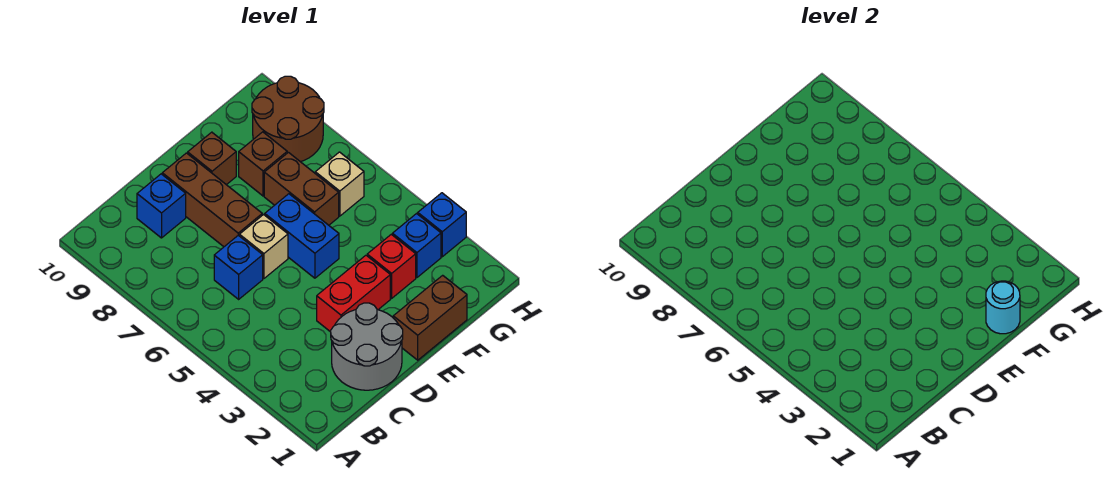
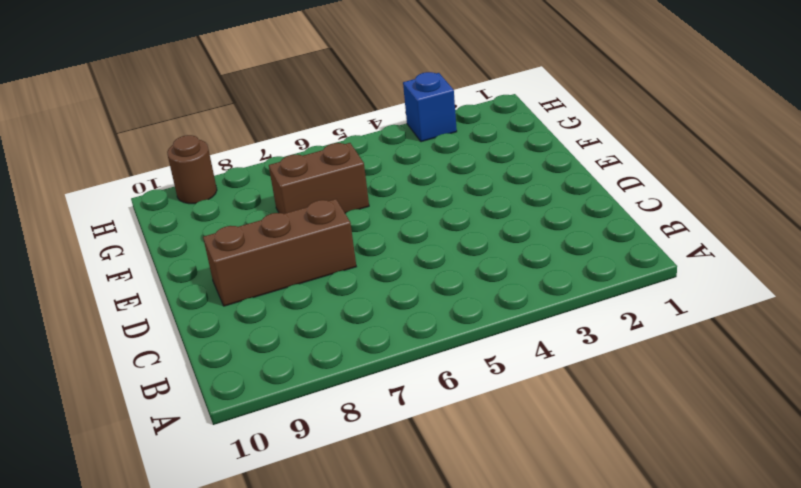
brown 1x1 round brick [167,135,217,204] -> brown 2x2 round brick [252,76,324,162]
none -> grey 2x2 round brick [331,303,403,390]
none -> blue 1x1 brick [214,235,263,299]
none -> blue 1x1 brick [137,174,186,238]

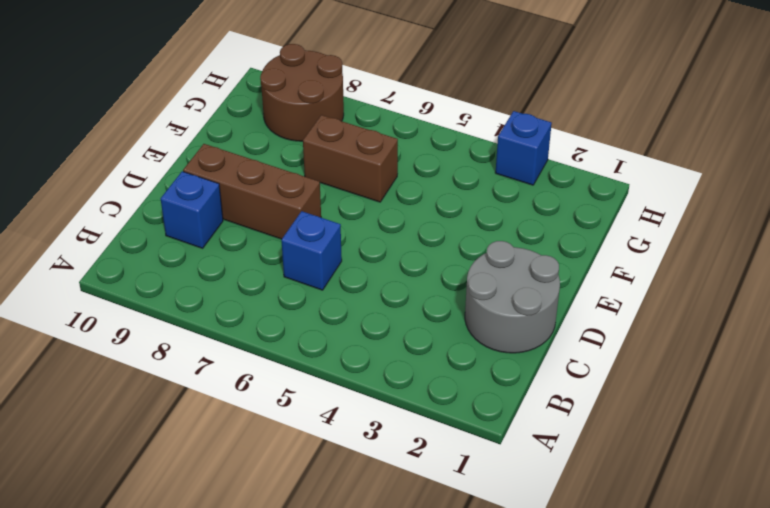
none -> red 1x2 brick [317,255,390,332]
none -> tan 1x1 brick [239,215,288,278]
none -> brown 1x2 brick [393,275,467,360]

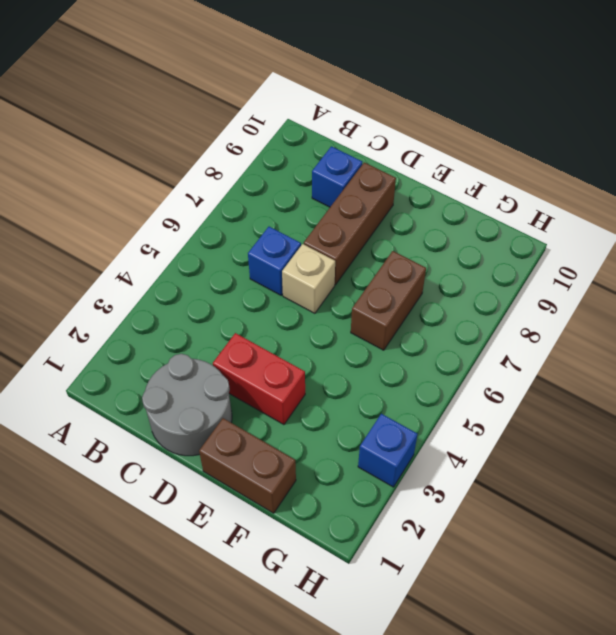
none -> blue 1x2 brick [265,194,339,278]
none -> brown 1x1 brick [188,132,236,185]
none -> red 1x1 brick [367,234,416,298]

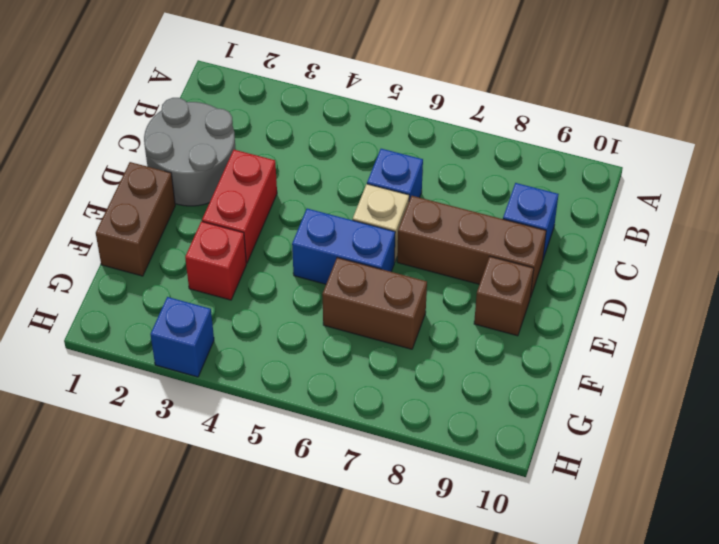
none -> brown 1x1 brick [239,132,287,196]
none -> blue 1x1 brick [392,214,441,277]
none -> tan 1x1 brick [315,152,364,216]

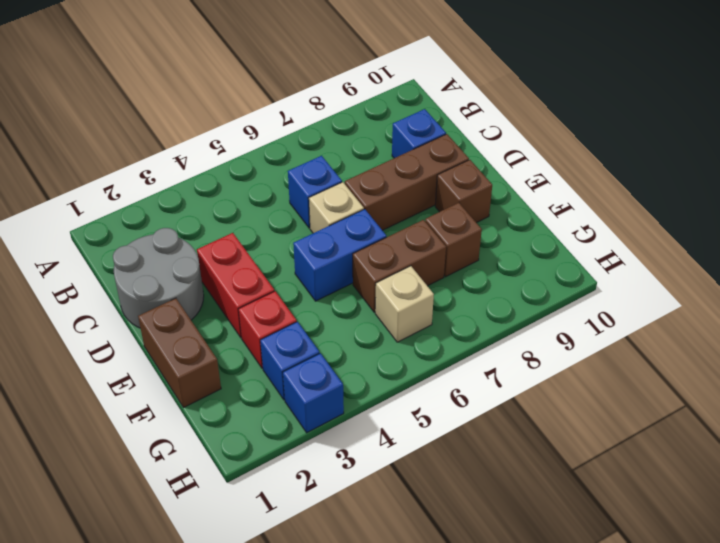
none -> brown 2x2 round brick [252,76,324,162]
none -> cyan 1x1 round brick [986,281,1020,334]

